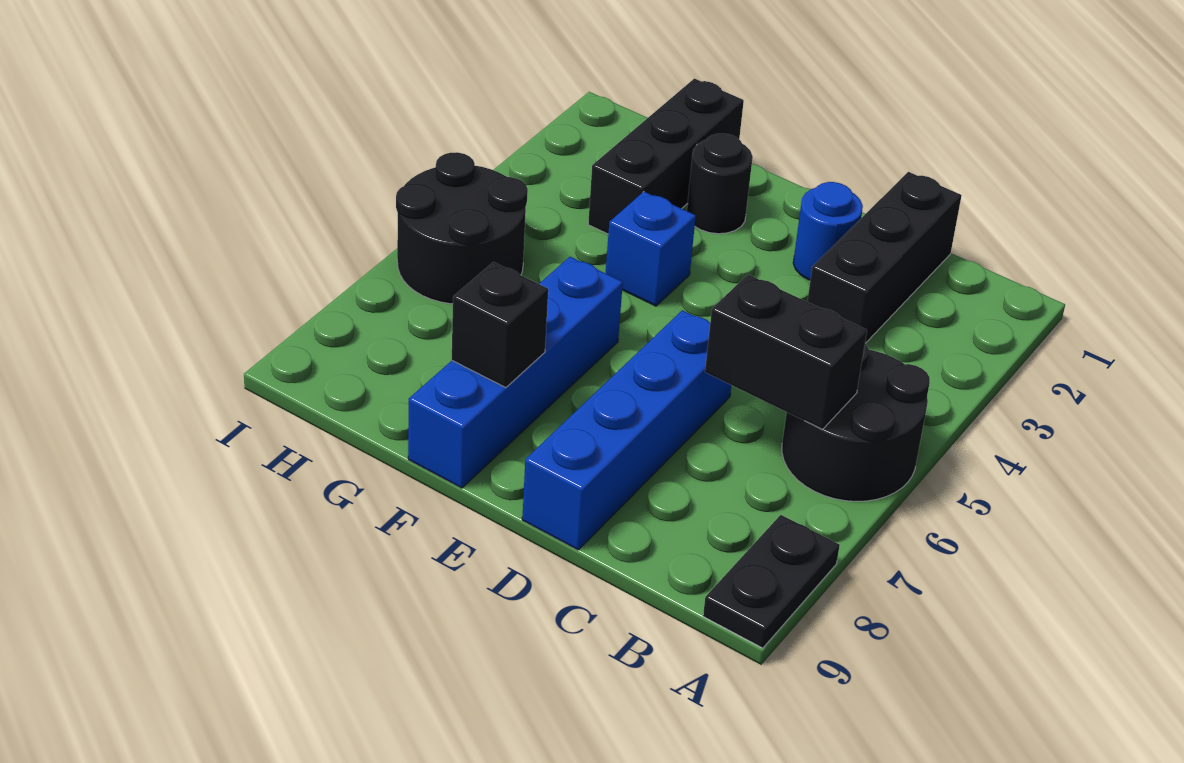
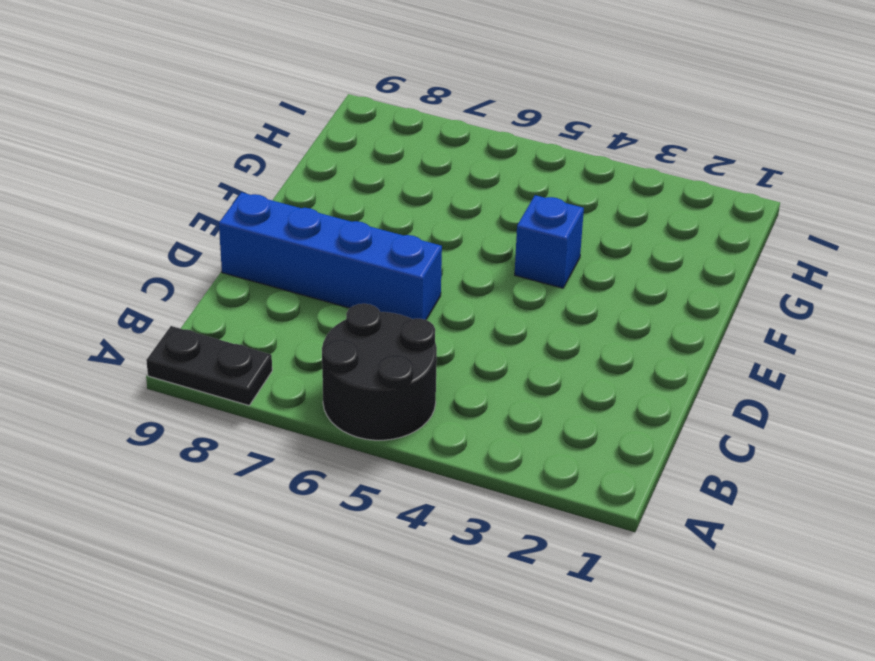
none -> black 1x3 brick [807,172,962,343]
none -> blue 1x1 round brick [793,182,863,280]
none -> black 1x1 round brick [687,134,753,234]

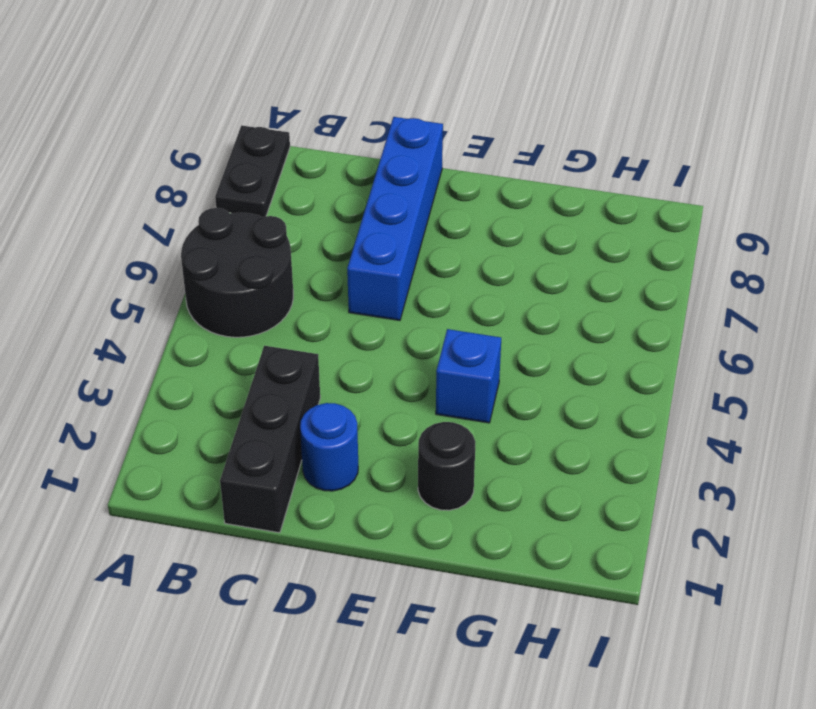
none -> blue 1x4 brick [408,257,623,488]
none -> black 1x3 brick [588,79,744,234]
none -> black 2x2 round brick [396,152,528,304]

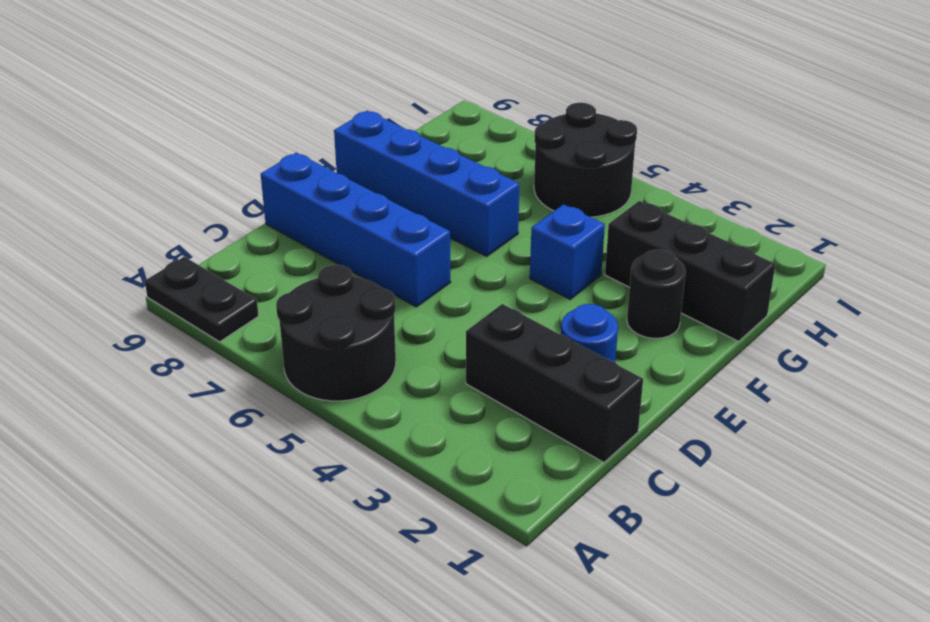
none -> black 1x2 brick [705,275,867,429]
none -> black 1x1 brick [452,262,548,388]

